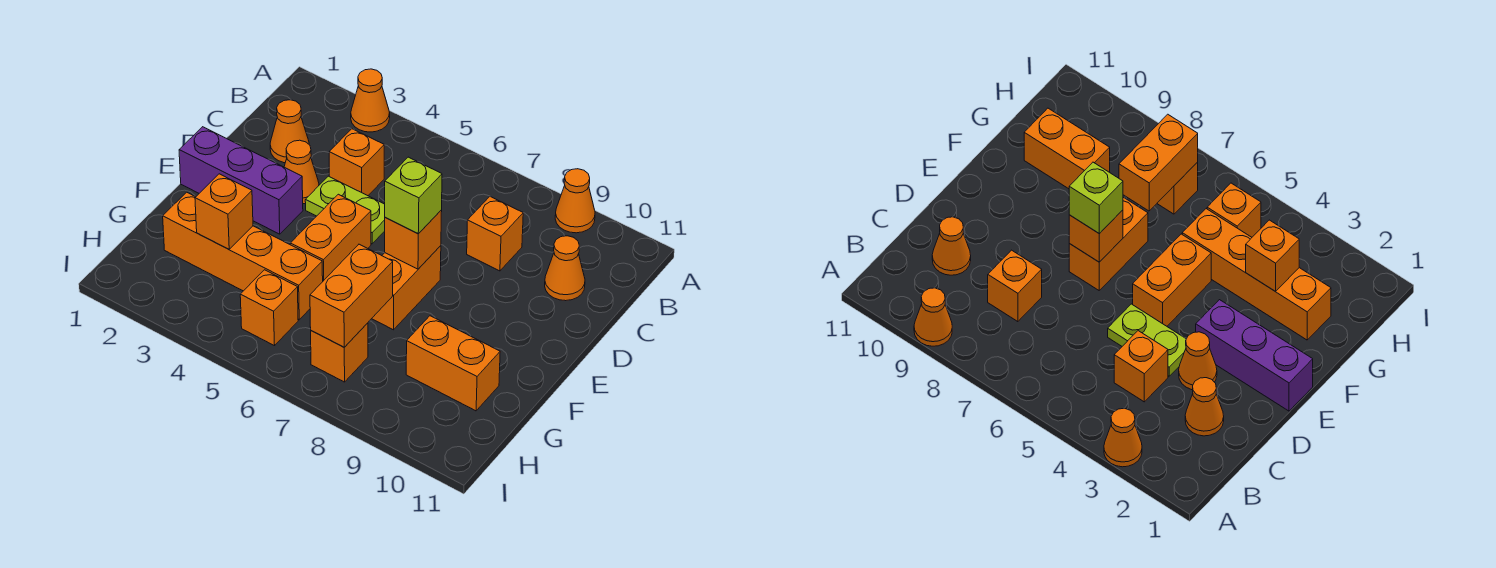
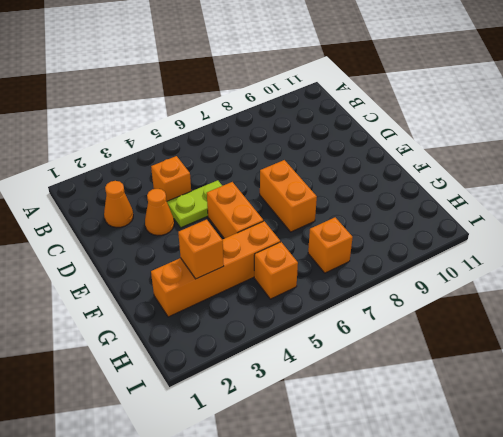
none -> orange 1x1 cone [351,69,390,132]
none -> orange 1x1 cone [555,169,595,233]
none -> orange 1x1 brick [467,197,523,271]

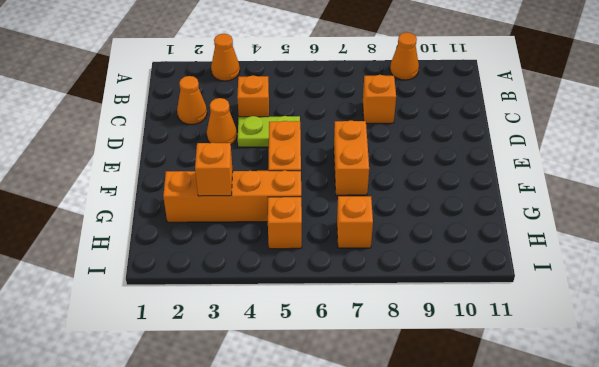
none -> orange 1x1 cone [545,236,585,301]
none -> purple 1x3 brick [179,127,303,234]
none -> orange 1x2 brick [406,316,500,411]

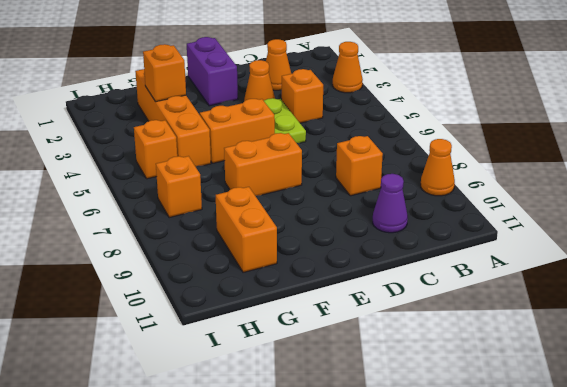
purple 1x1 cone [373,174,408,233] -> orange 1x1 cone [545,236,585,301]
purple 1x2 brick [187,37,238,106] -> purple 1x3 brick [179,127,303,234]
none -> orange 1x1 brick [385,210,442,269]
none -> orange 1x2 brick [310,244,393,347]
none -> lime 1x1 brick [385,157,442,234]

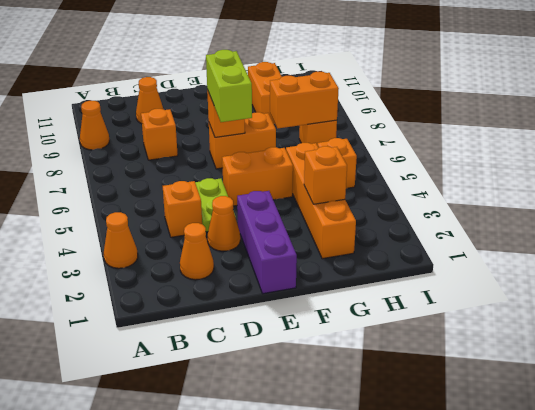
lime 1x2 brick [206,50,252,122] -> lime 1x1 brick [385,157,442,234]

